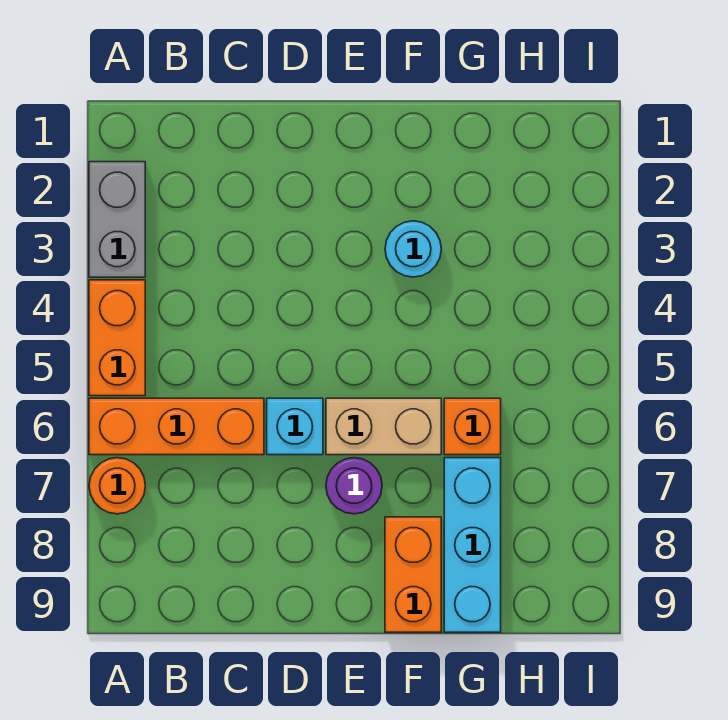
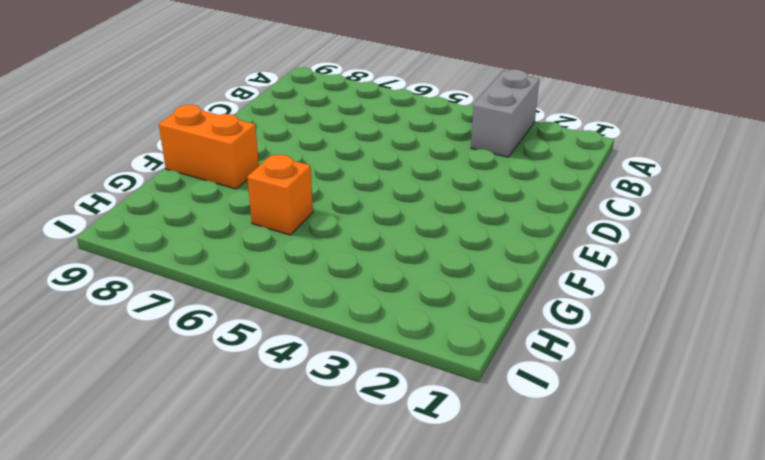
grey 1x2 brick [471,69,539,157] -> grey 1x2 brick turned to [89,162,145,277]
none -> orange 1x2 brick [89,280,145,396]
none -> orange 1x3 brick [89,398,264,455]

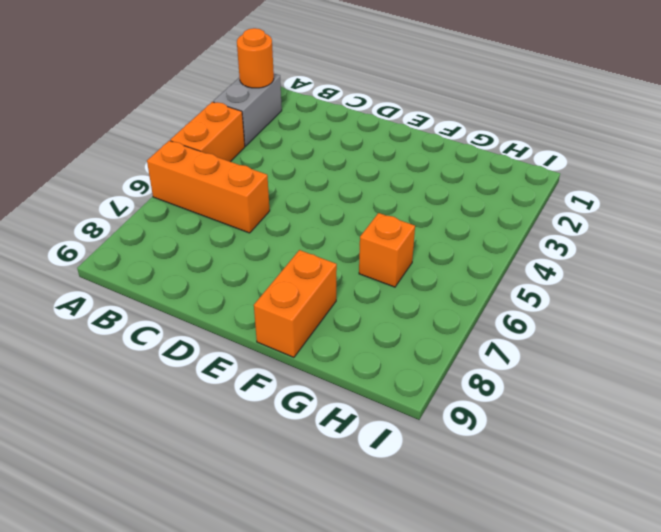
orange 1x1 round brick [237,28,274,88] -> orange 1x1 round brick moved to [89,458,145,514]
none -> cyan 1x1 brick [267,398,323,455]
none -> tan 1x2 brick [326,398,441,455]

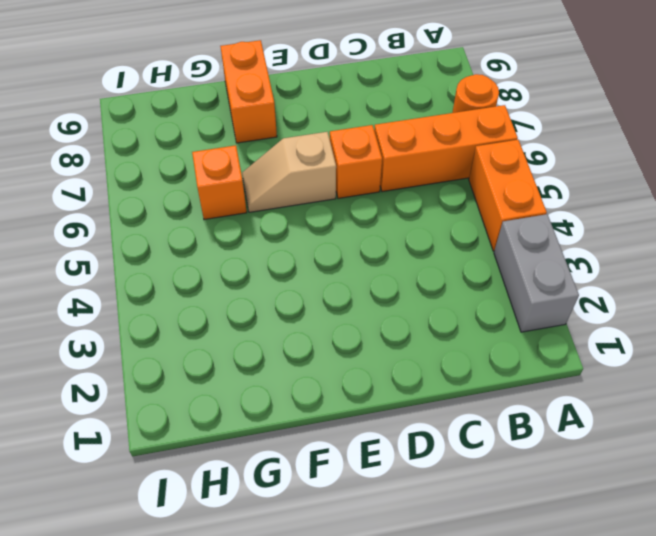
orange 1x1 brick [330,125,382,198] -> cyan 1x1 brick [267,398,323,455]
tan 1x2 slope [242,132,336,212] -> tan 1x2 brick [326,398,441,455]
none -> purple 1x1 round brick [326,458,382,514]
none -> cyan 1x1 round brick [385,221,441,277]

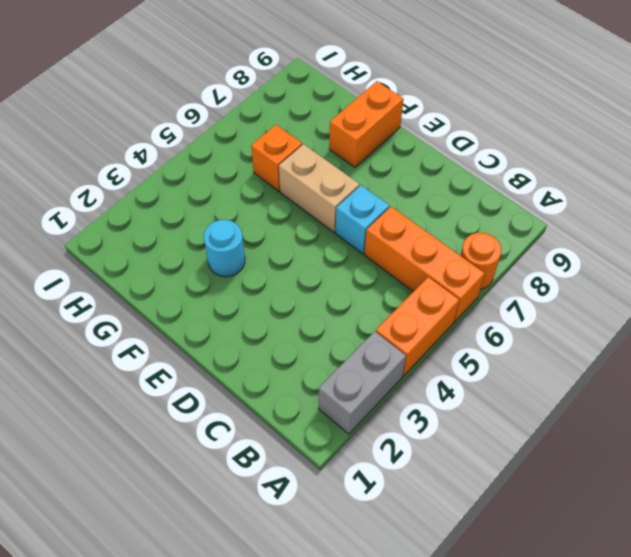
none -> purple 1x1 round brick [326,458,382,514]
none -> cyan 1x3 brick [444,458,501,632]

